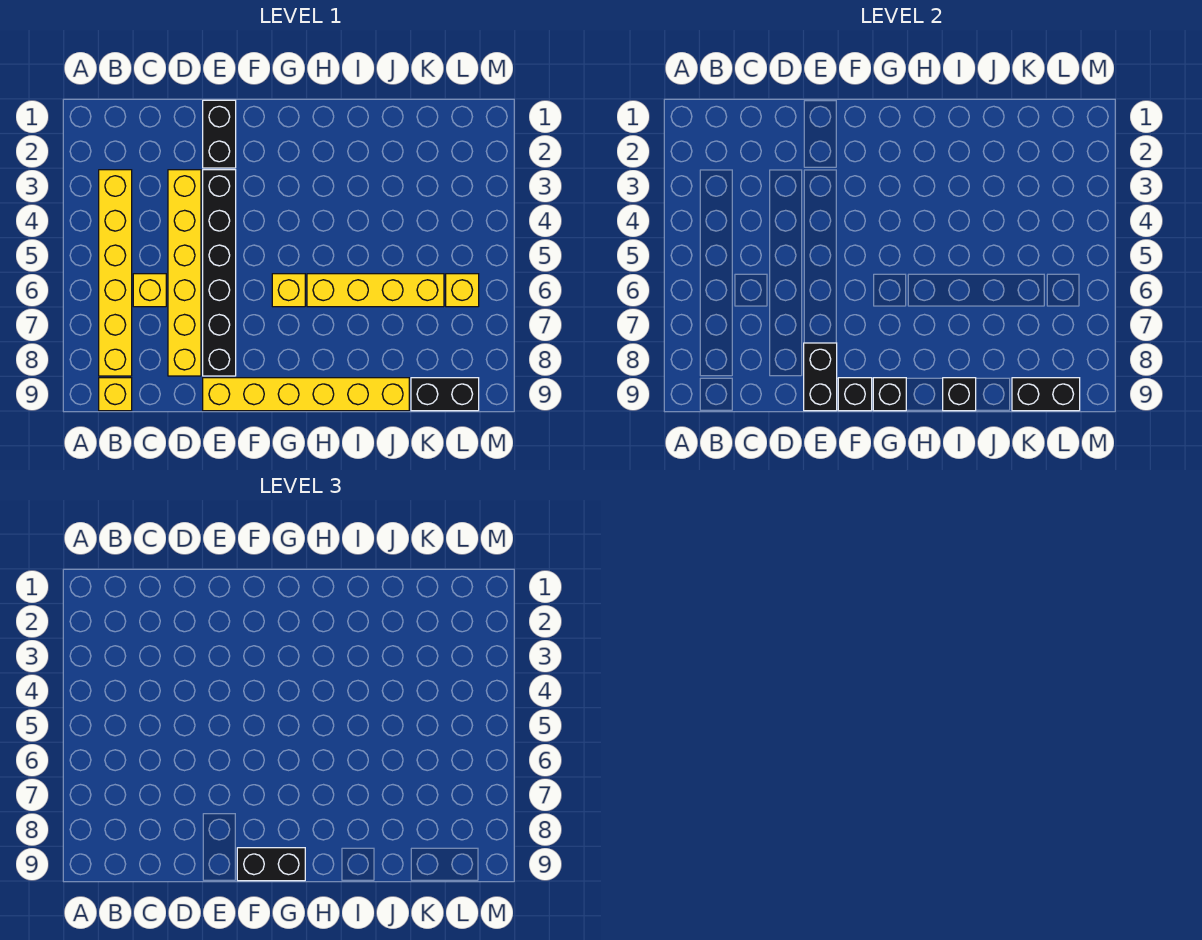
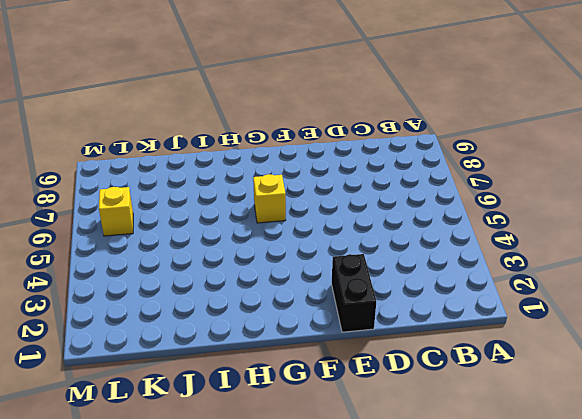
none -> yellow 1x6 brick [99,170,132,376]
none -> yellow 1x1 brick [99,378,132,411]
none -> yellow 1x1 brick [133,274,166,307]

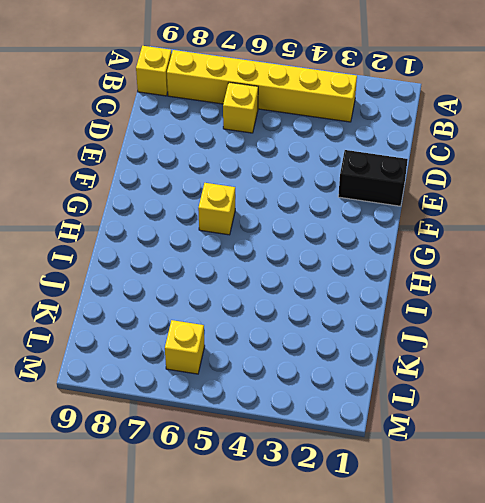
none -> yellow 1x6 brick [168,170,201,376]
none -> black 1x6 brick [203,170,236,376]
none -> yellow 1x6 brick [203,378,409,411]

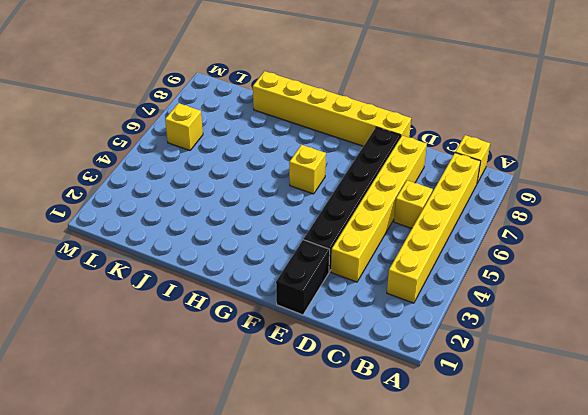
none -> yellow 1x4 brick [307,274,444,307]
none -> black 1x2 brick [411,378,479,411]
none -> black 1x2 brick [804,343,837,411]

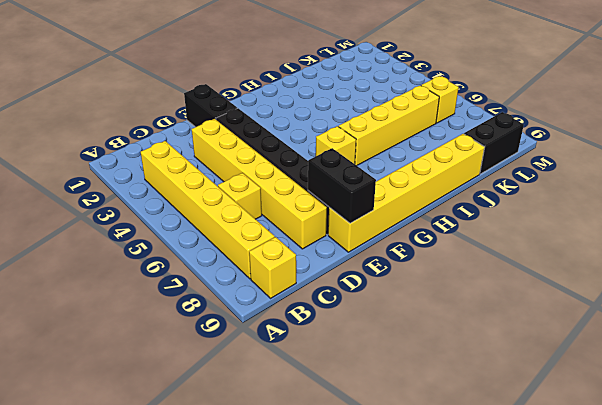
none -> black 1x1 brick [838,378,872,411]
none -> black 1x1 brick [873,378,906,411]
none -> black 1x1 brick [943,378,976,411]

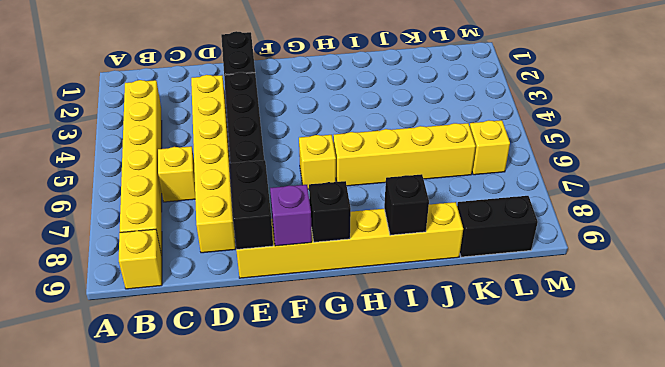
purple 1x1 brick [270,185,312,246] -> black 1x1 brick [838,378,872,411]
none -> black 1x2 brick [1012,378,1080,411]
none -> black 1x2 brick [237,848,305,881]

